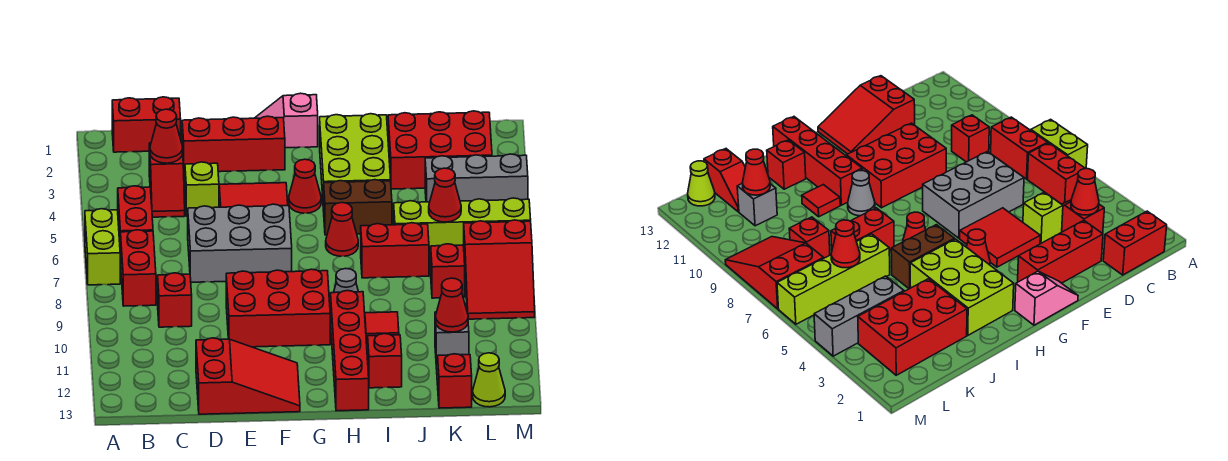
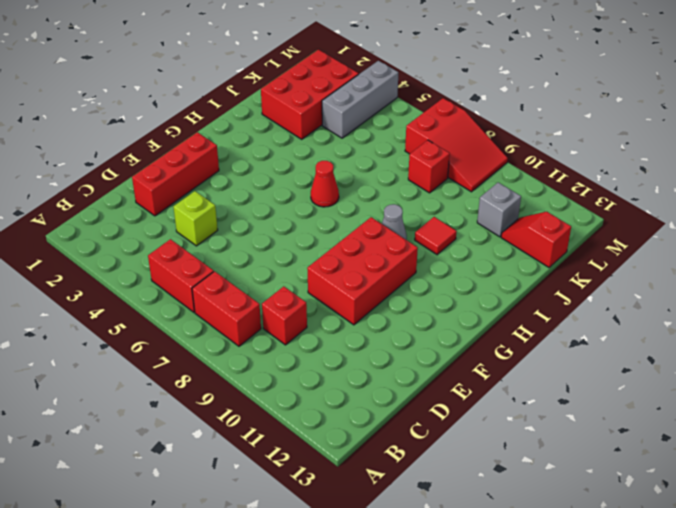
none -> lime 1x2 brick [85,209,120,285]
none -> red 1x2 brick [112,97,181,152]
none -> red 1x2 slope [149,142,185,217]
none -> grey 2x3 brick [188,204,292,282]

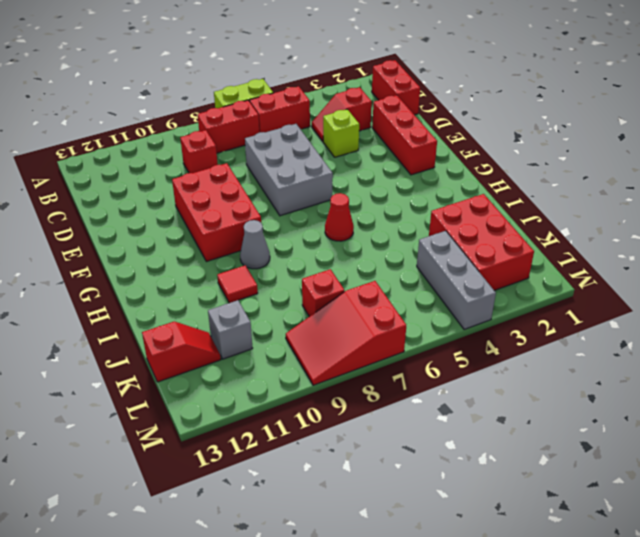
none -> red 2x3 slope [196,338,300,414]
none -> red 2x2 tile [219,183,288,207]
none -> pink 1x2 slope [255,93,318,148]
none -> red 1x1 cone [289,159,321,213]

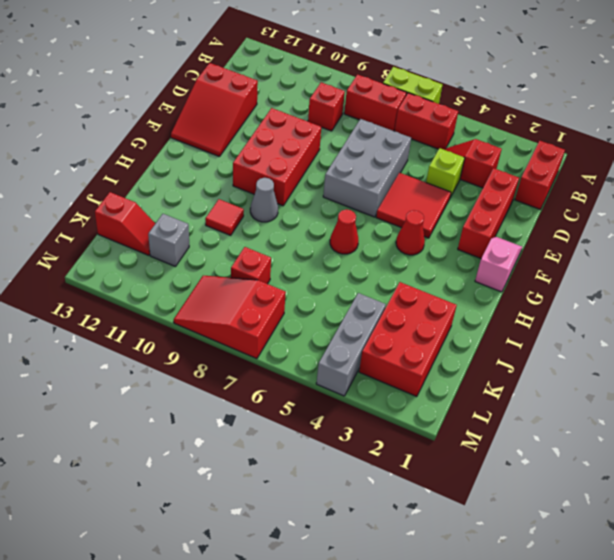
none -> lime 2x3 brick [320,114,391,211]
none -> brown 1x2 brick [324,180,392,235]
none -> red 1x4 brick [330,291,369,411]
none -> red 1x2 brick [361,223,429,278]

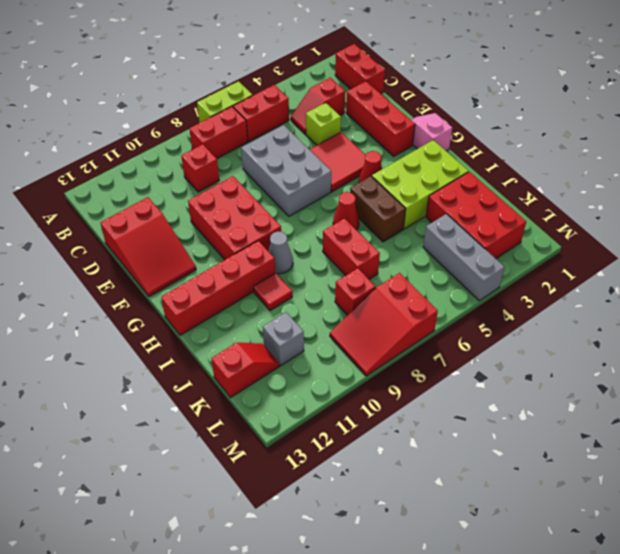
none -> red 1x1 brick [368,334,402,388]
none -> lime 1x4 brick [394,198,531,254]
none -> lime 1x1 cone [473,353,505,407]
none -> red 1x1 cone [150,109,183,163]

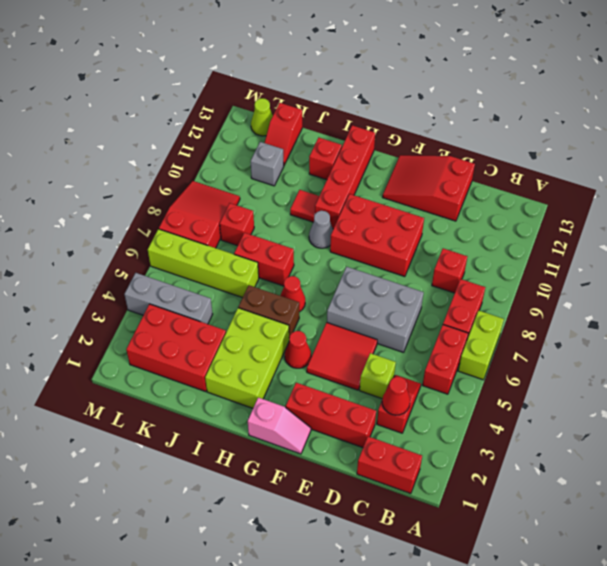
none -> red 1x1 cone [429,168,461,222]
none -> red 1x1 cone [436,278,468,332]

